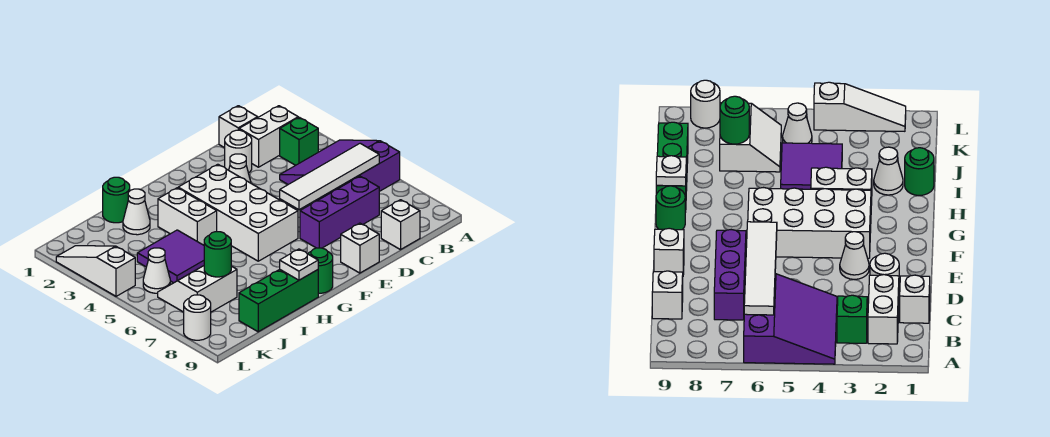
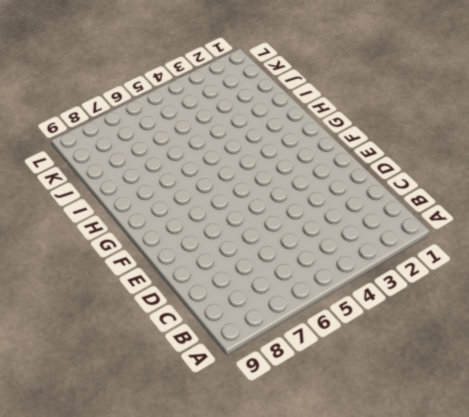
none -> purple 3x3 slope [280,140,400,201]
none -> white 1x2 brick [239,106,298,167]
none -> green 1x1 brick [280,117,318,165]

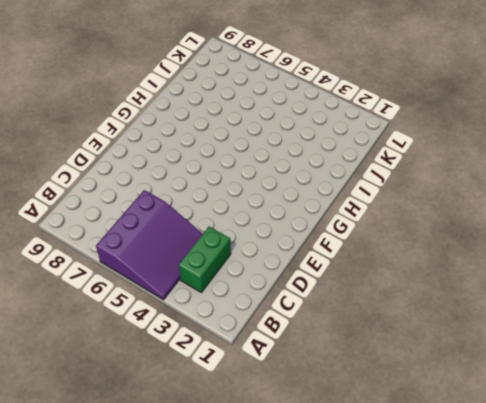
green 1x2 brick [179,227,231,292] -> green 1x1 brick [280,117,318,165]
none -> white 1x2 brick [239,106,298,167]
none -> white 1x1 brick [219,106,258,148]
none -> purple 1x3 brick [300,176,379,248]

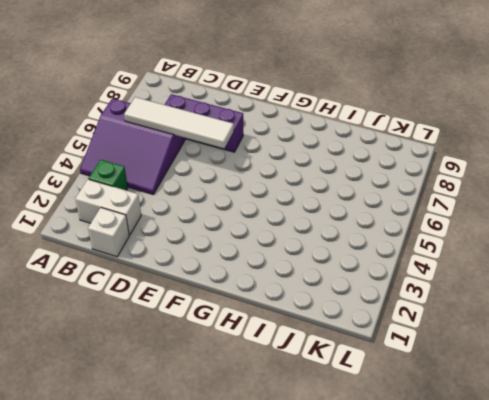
none -> white 1x1 brick [381,200,420,250]
none -> white 1x1 round brick [225,130,252,173]
none -> white 1x1 cone [229,154,251,183]

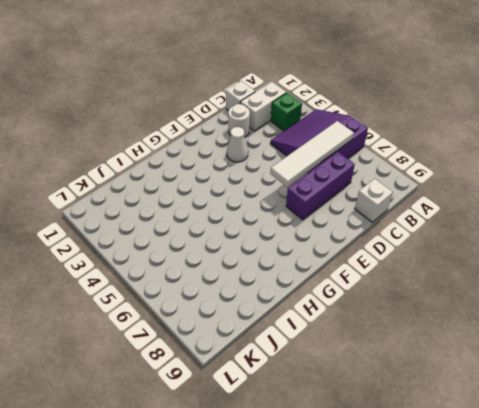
none -> white 1x1 brick [341,223,379,273]
none -> white 2x4 brick [178,164,298,261]
none -> green 1x1 round brick [308,248,333,293]

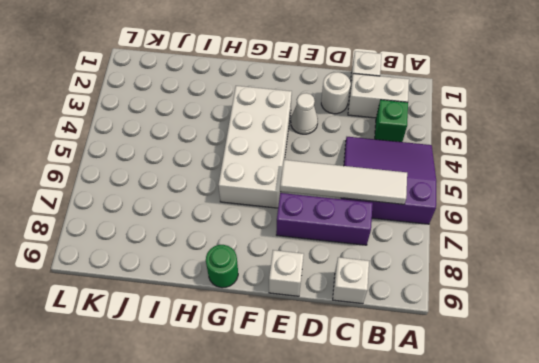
none -> white 1x2 brick [158,188,217,245]
none -> green 1x3 brick [239,269,318,332]
none -> green 1x1 round brick [103,177,130,223]

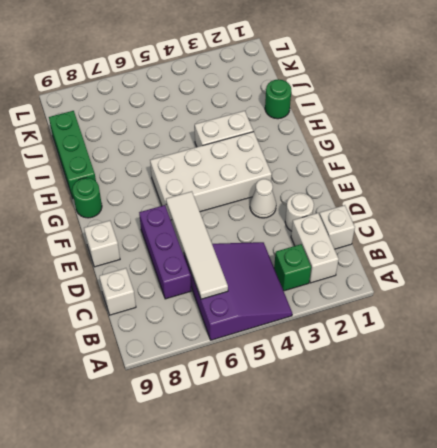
none -> white 1x1 cone [123,189,150,235]
none -> purple 2x2 tile [137,230,204,283]
none -> white 2x2 slope [158,266,237,312]

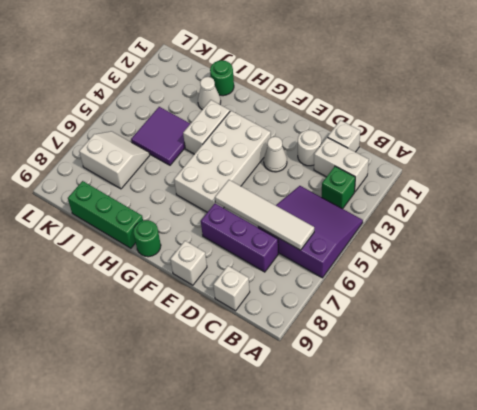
none -> white 1x1 cone [143,248,170,293]
none -> white 1x3 slope [56,246,135,296]
none -> white 1x1 round brick [184,295,211,340]

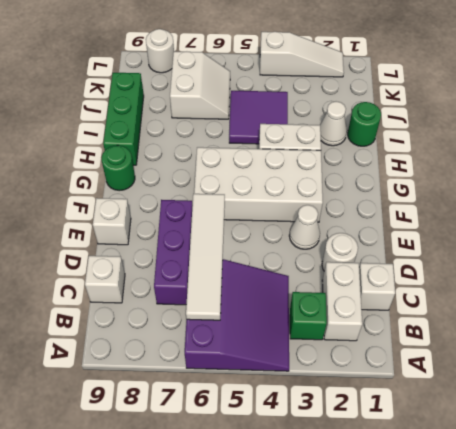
none -> white 1x1 cone [143,248,170,293]
none -> white 1x1 plate [280,249,318,280]
none -> green 1x1 round brick [204,232,231,277]

